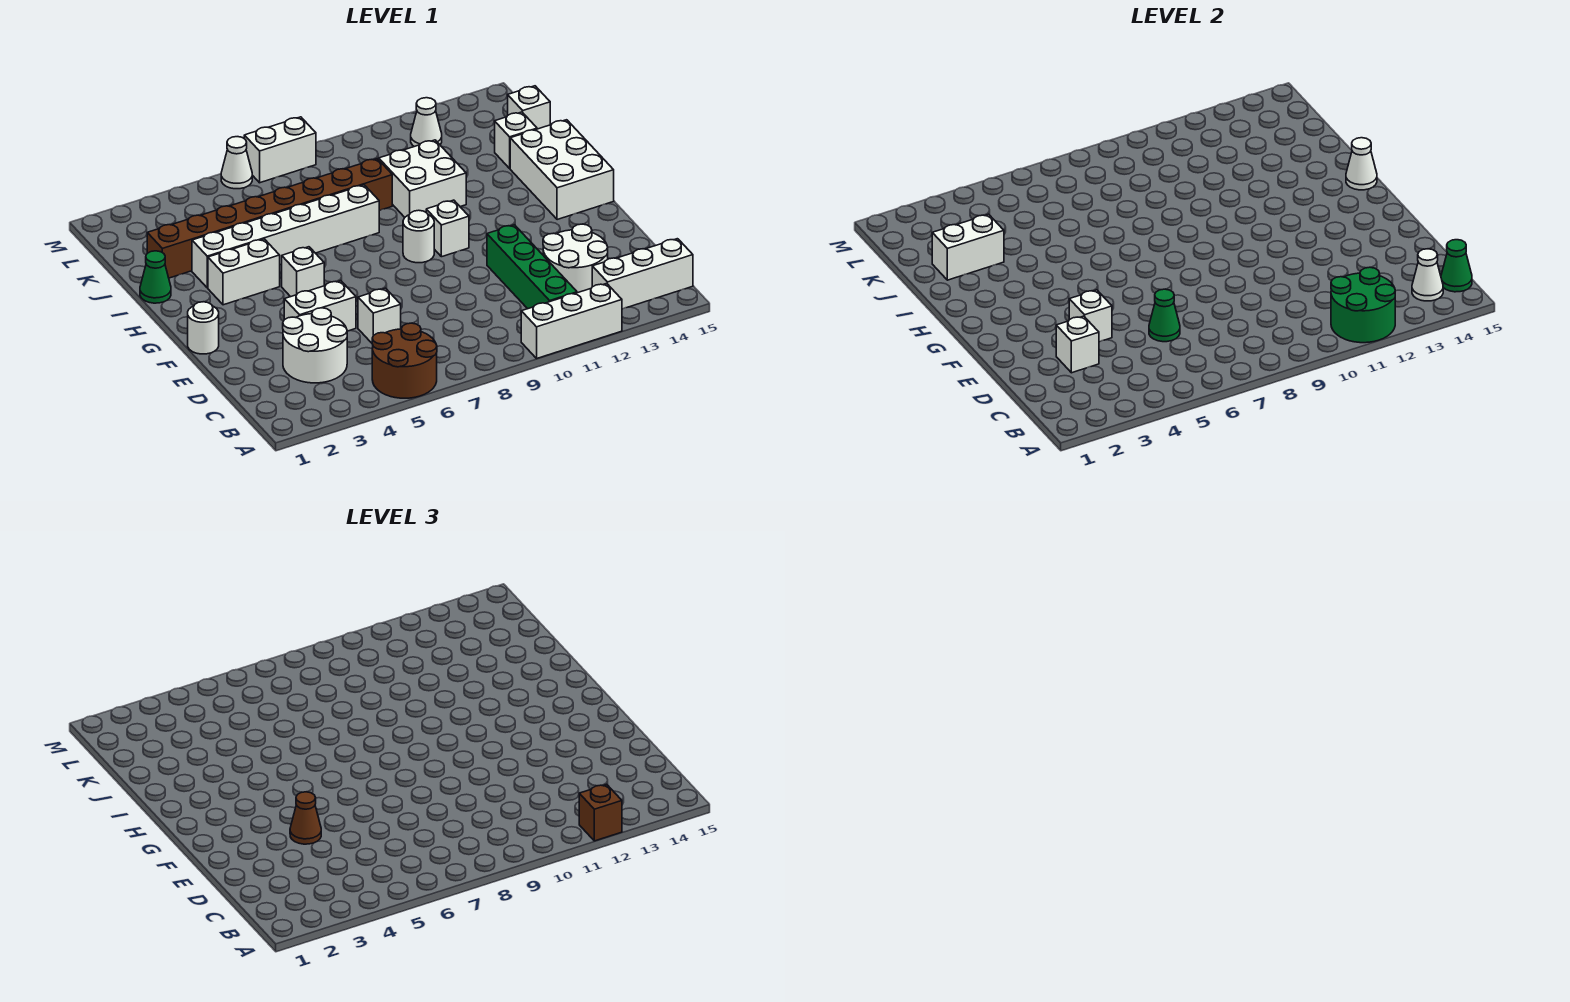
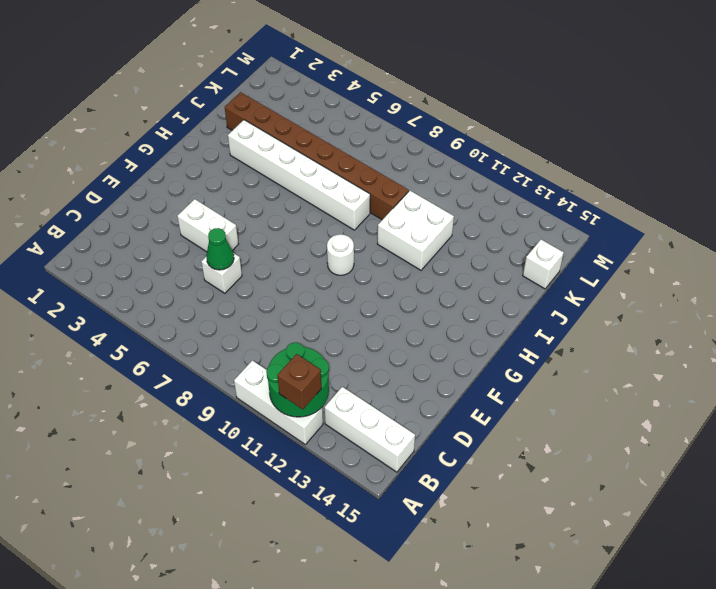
none -> brown 2x2 round brick [372,323,437,398]
none -> green 1x4 brick [487,225,577,309]
none -> white 2x2 round brick [283,308,347,383]
none -> white 2x2 round brick [543,224,608,293]

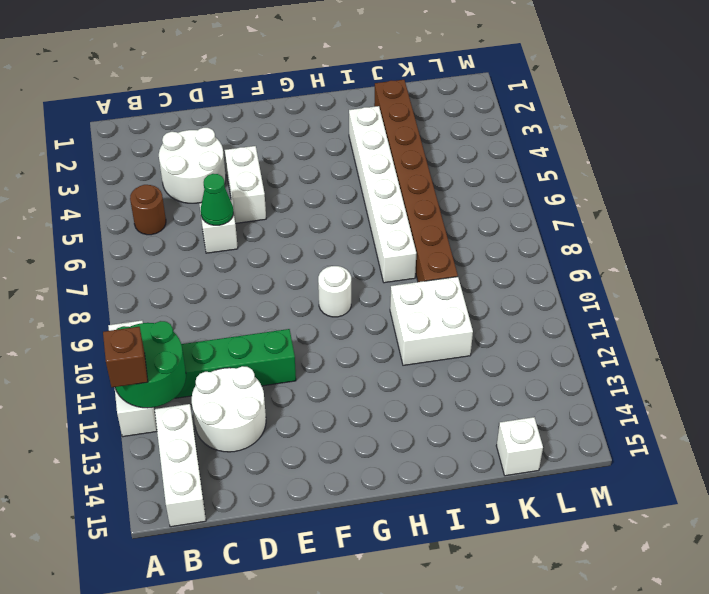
brown 1x1 round brick [130,185,166,235] -> brown 2x2 round brick [372,323,437,398]
none -> white 1x1 round brick [188,302,219,354]
none -> white 1x1 brick [282,247,324,297]
none -> white 1x1 brick [426,200,469,257]
none -> white 2x3 brick [510,120,614,220]

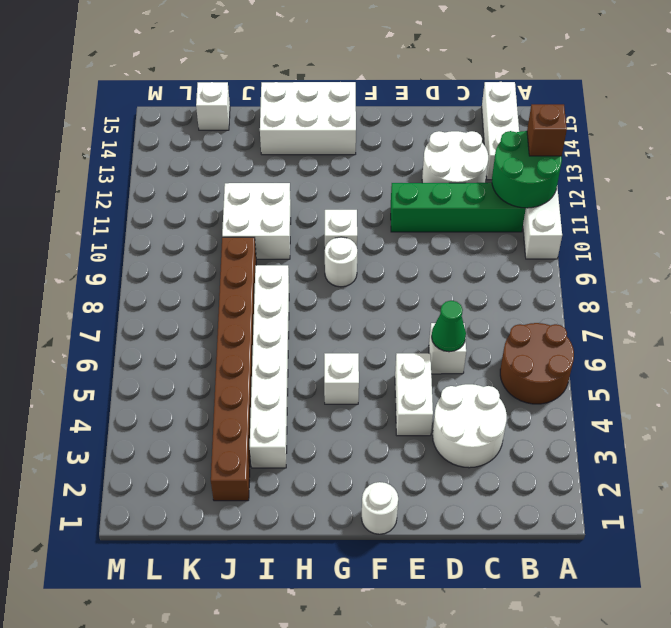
none -> white 1x2 brick [208,239,280,305]
none -> green 1x1 cone [140,251,171,303]
none -> white 1x1 brick [495,112,537,168]
none -> white 1x1 cone [411,98,442,147]

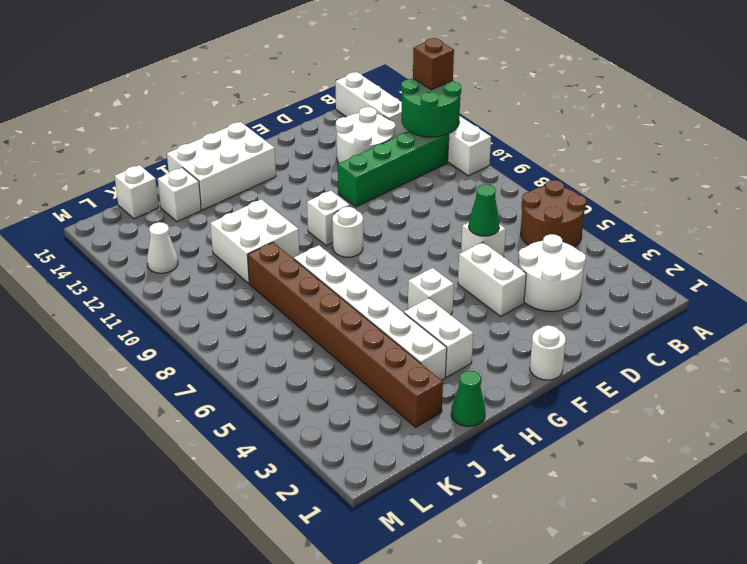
none -> white 1x1 cone [221,137,252,189]
none -> white 1x2 brick [244,117,316,183]
none -> white 1x1 cone [1412,249,1443,301]
none -> green 1x1 cone [1441,240,1472,292]

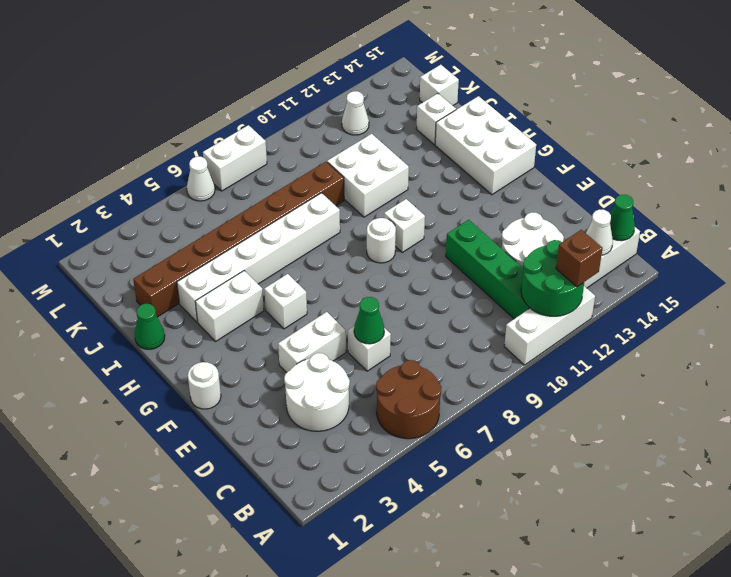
none -> white 1x1 brick [1056,316,1099,373]
none -> white 1x1 brick [1069,290,1112,342]
none -> white 1x1 cone [1346,138,1377,190]
none -> white 1x2 brick [932,214,1004,280]

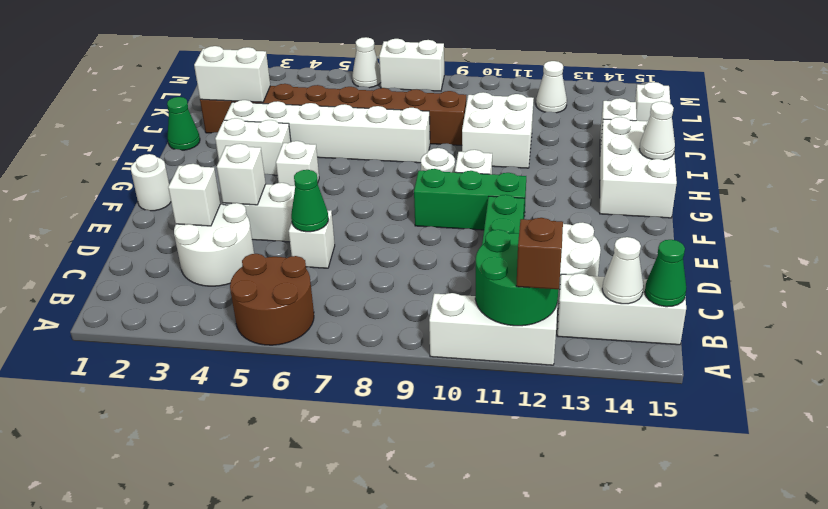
green 1x3 brick [414,169,526,230] -> none
none -> brown 1x1 cone [290,792,321,844]

